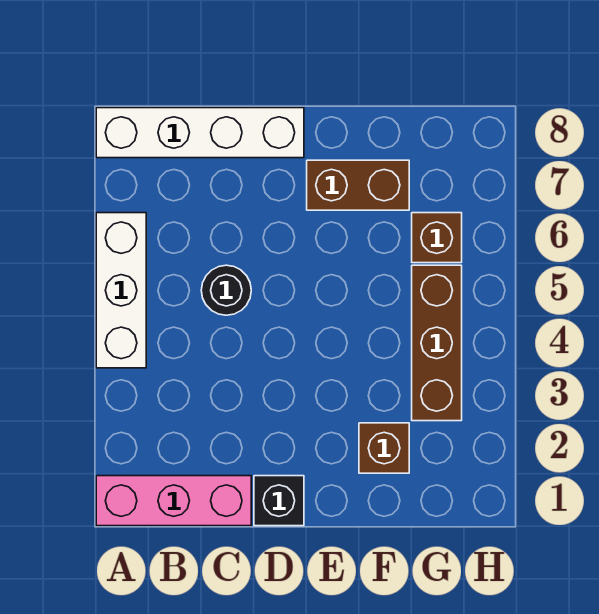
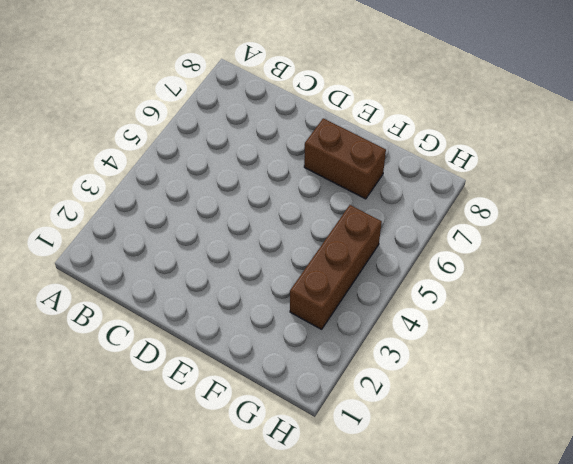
none -> pink 1x3 brick [96,476,251,526]
none -> white 1x3 brick [96,213,146,368]

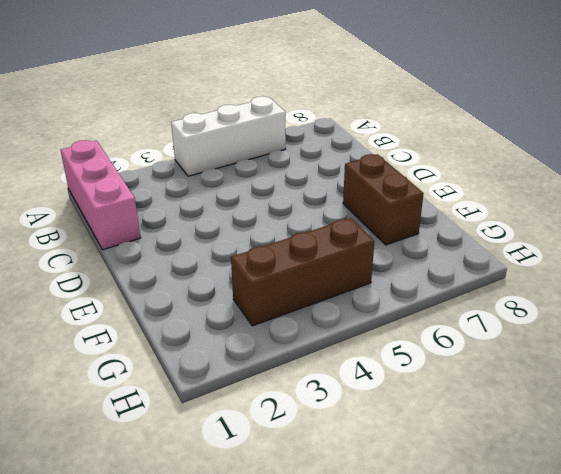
none -> white 1x4 brick [96,108,304,158]
none -> black 1x1 round brick [201,265,251,315]

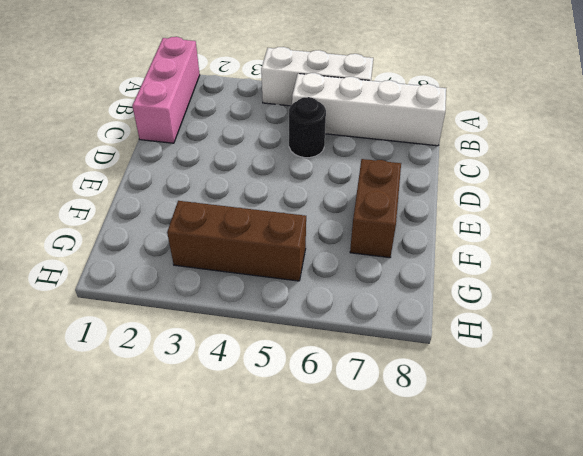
white 1x4 brick [292,73,446,146] -> white 1x4 brick turned to [96,108,304,158]
none -> black 1x1 brick [254,476,304,526]
none -> brown 1x1 brick [359,423,409,473]

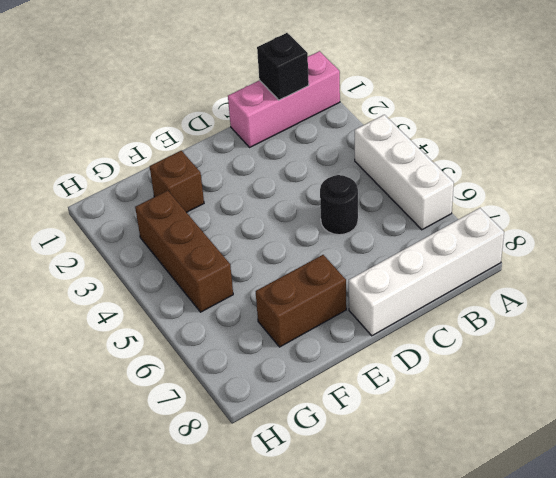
black 1x1 brick [257,33,309,100] -> black 1x1 brick moved to [254,476,304,526]
none -> brown 1x1 brick [412,213,462,263]

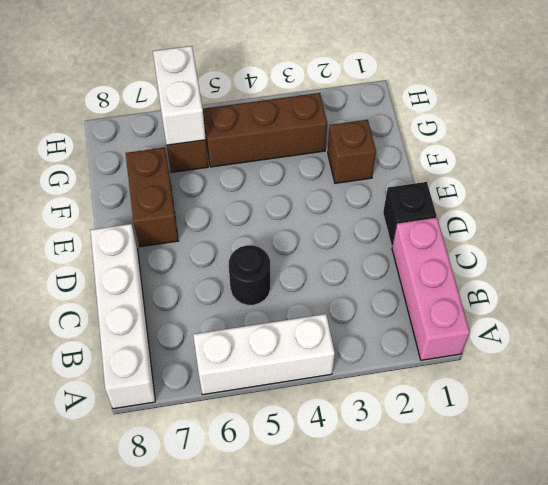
white 1x2 brick [153,46,206,145] -> none

